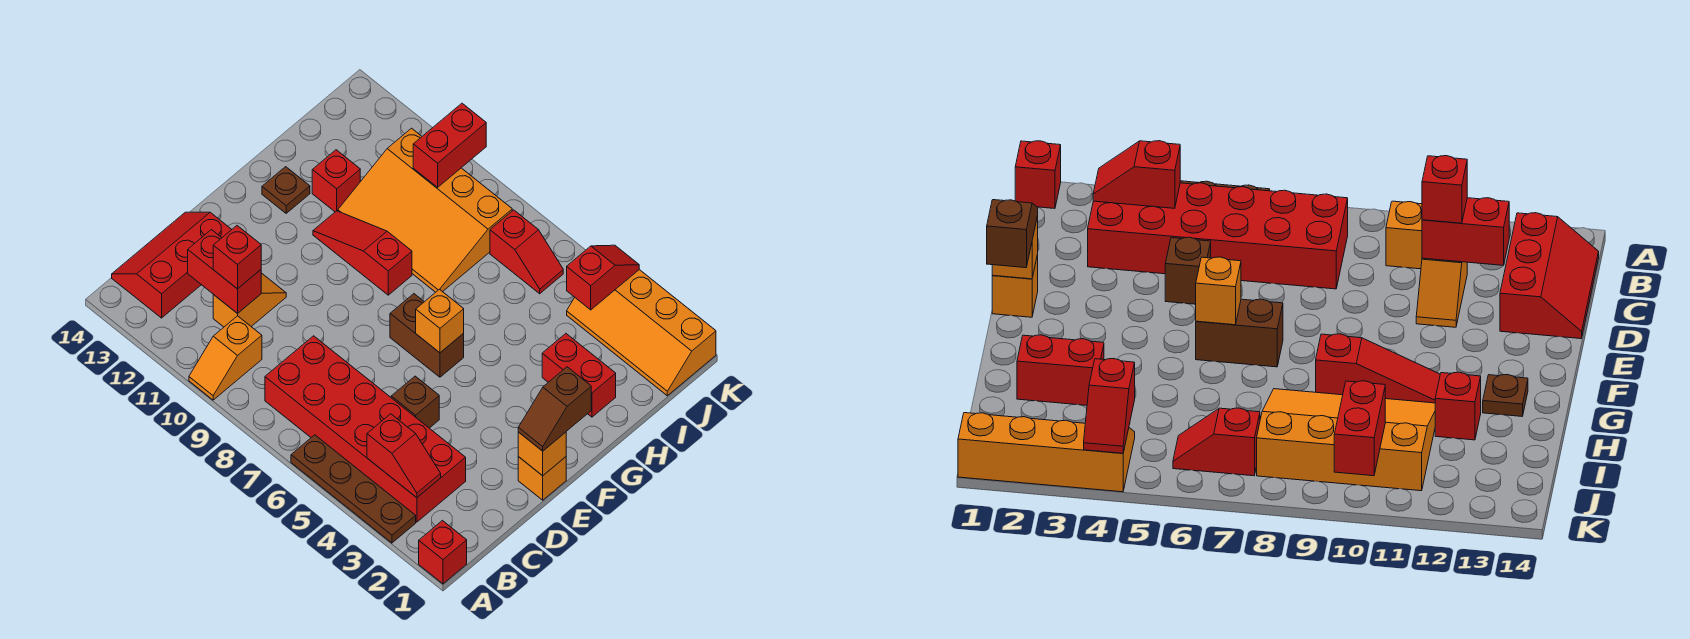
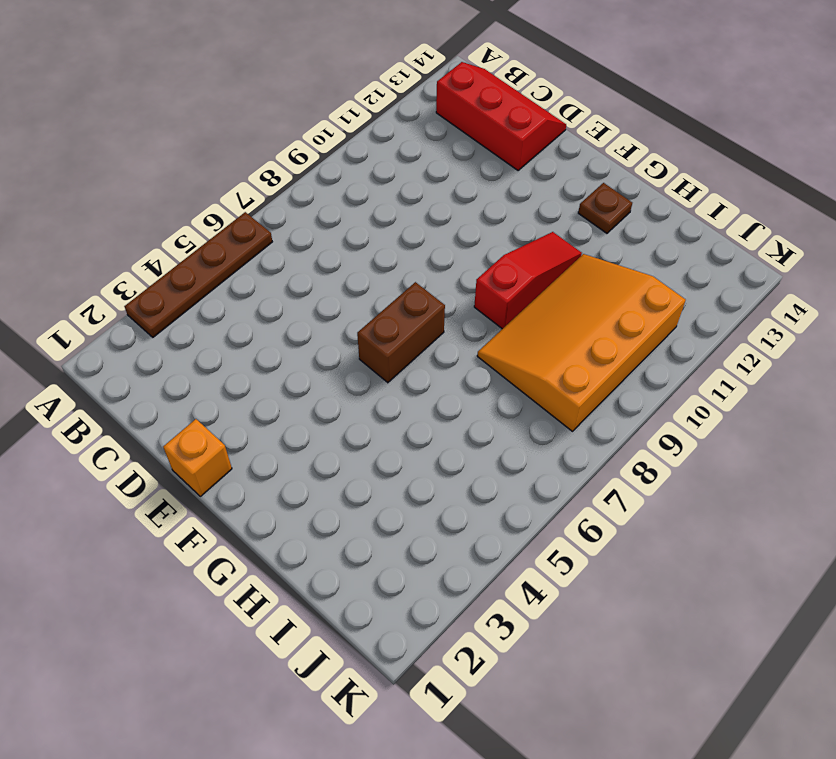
none -> red 1x1 brick [419,521,467,584]
none -> orange 1x2 slope [189,316,262,400]
none -> red 2x6 brick [265,336,466,522]

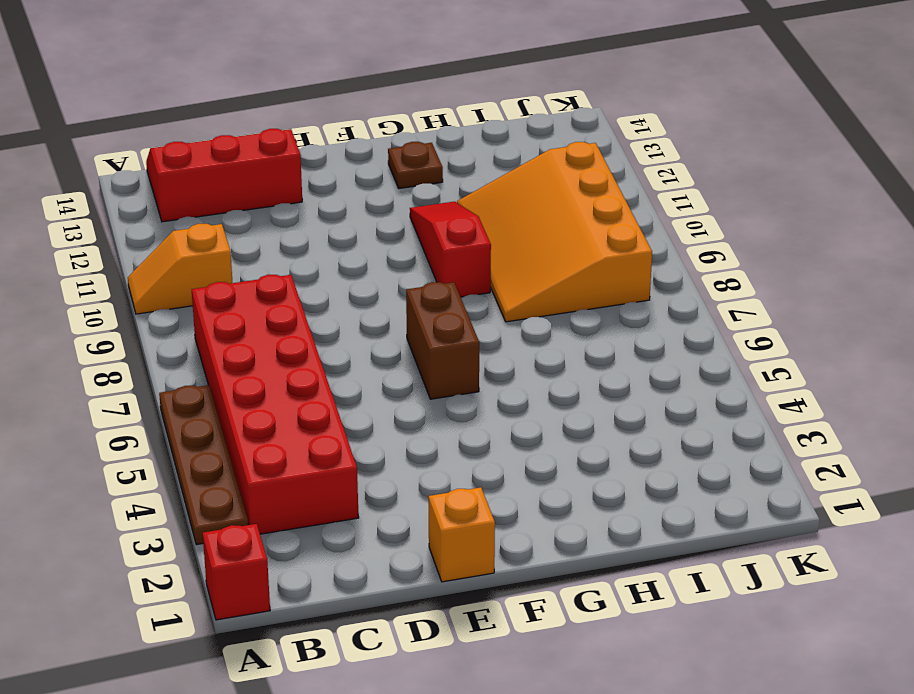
none -> orange 1x2 slope [213,273,286,327]
none -> brown 1x1 brick [391,376,439,428]
none -> red 1x2 brick [542,334,616,417]

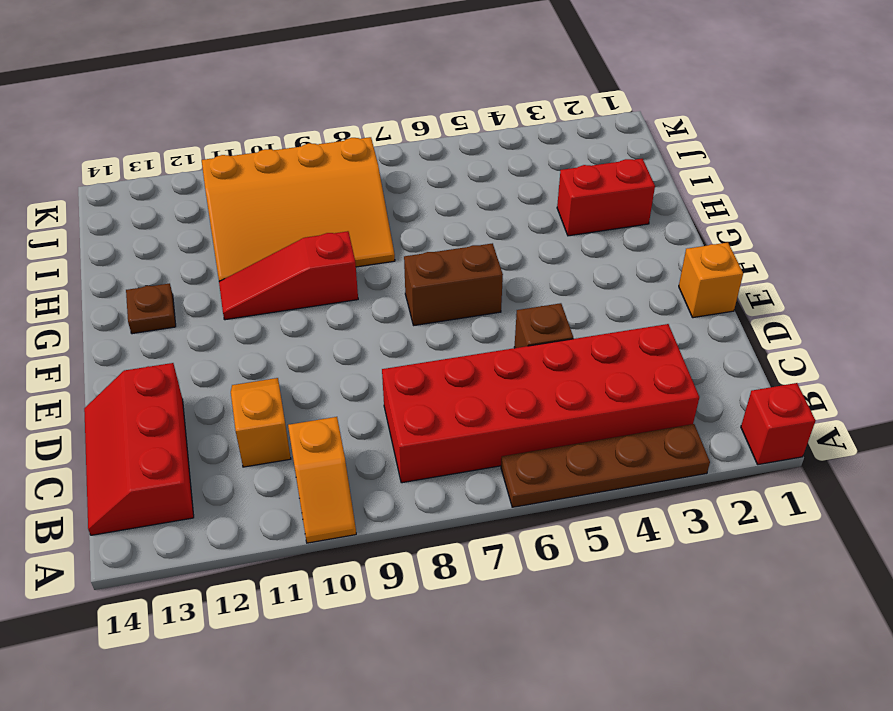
none -> red 1x1 brick [312,150,360,212]
none -> orange 2x4 slope [567,270,716,396]
none -> red 1x2 slope [490,210,563,294]

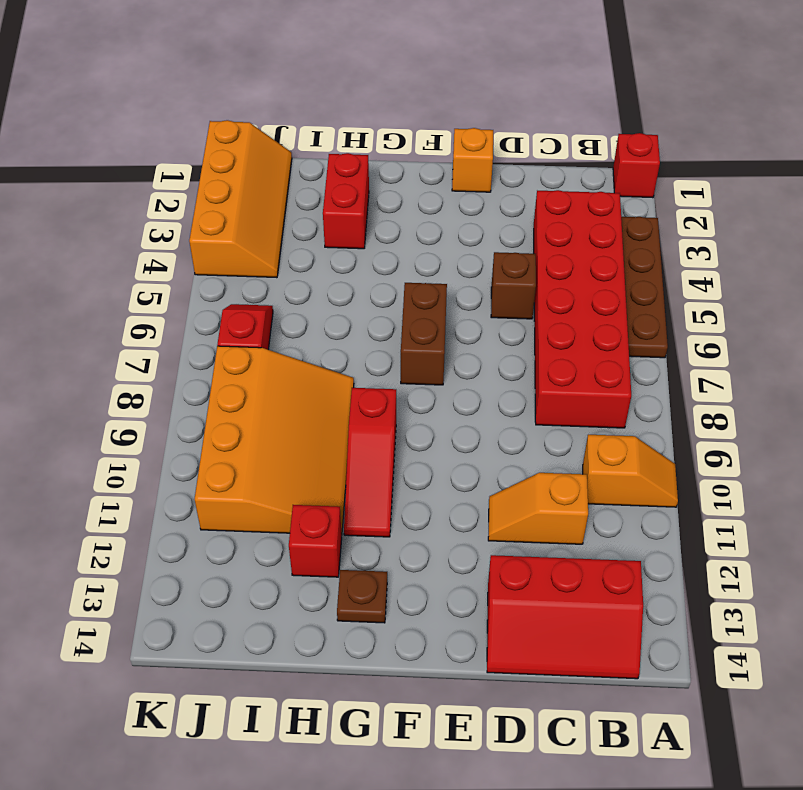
none -> red 1x2 slope [367,414,441,498]
none -> red 1x2 brick [188,230,261,314]
none -> orange 1x1 brick [518,432,566,476]

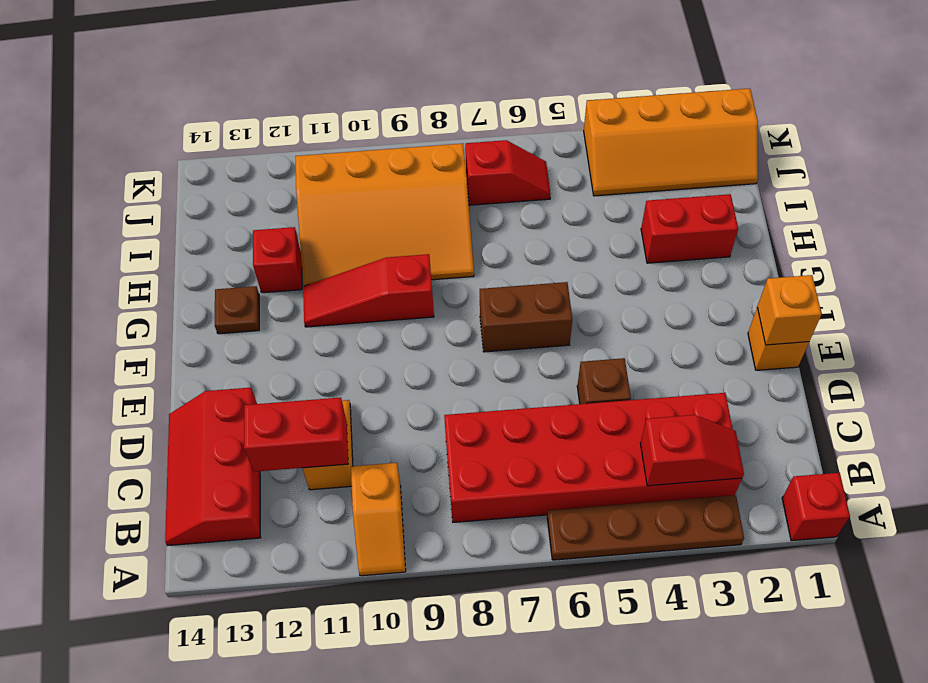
none -> orange 1x1 brick [416,289,464,353]
none -> red 1x2 slope [567,245,639,310]
none -> red 1x2 brick [413,103,486,187]

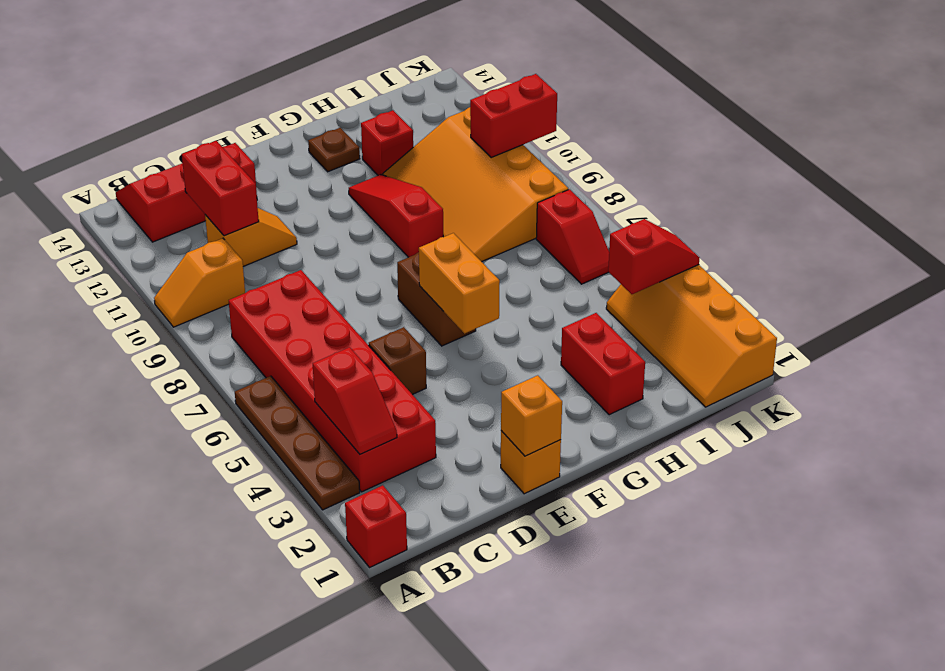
orange 1x2 brick [419,233,500,334] -> orange 1x1 brick [416,289,464,353]
none -> red 1x1 brick [213,226,261,289]
none -> brown 1x2 slope [518,367,591,451]

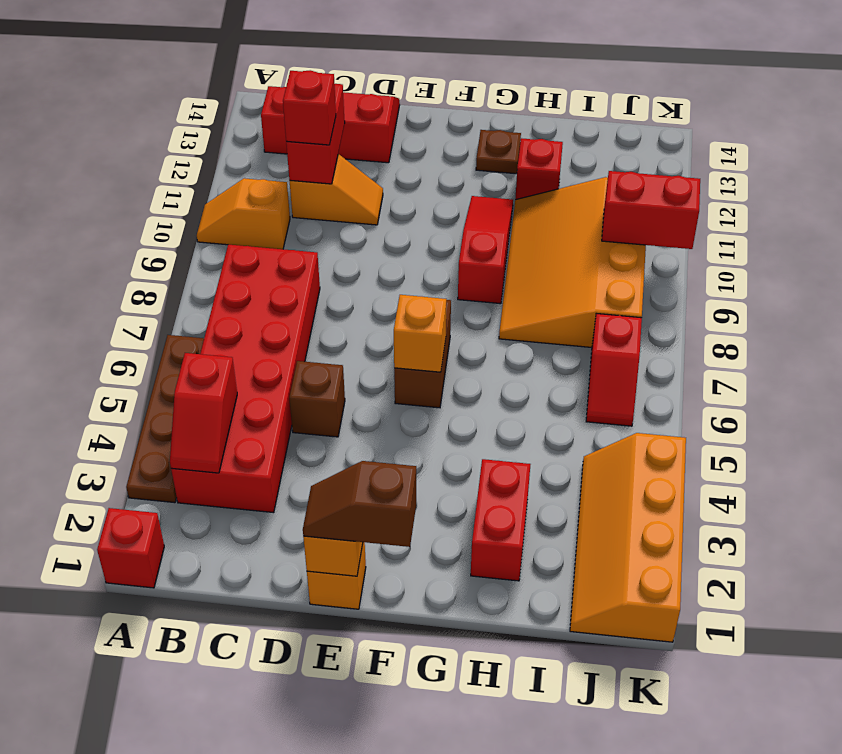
none -> red 1x2 slope [567,245,639,310]

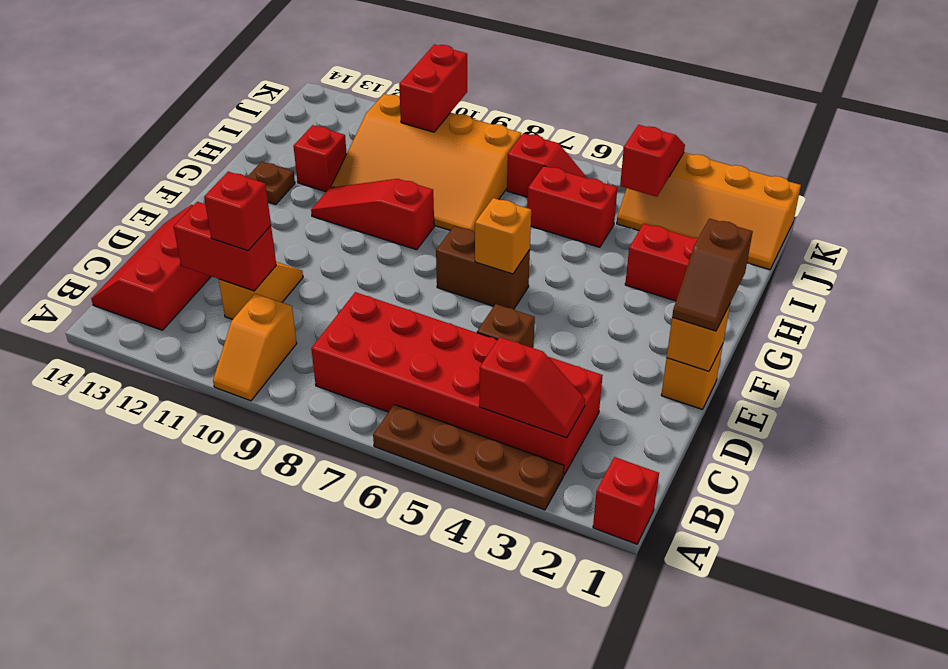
red 1x2 brick [527,166,617,247] -> none

